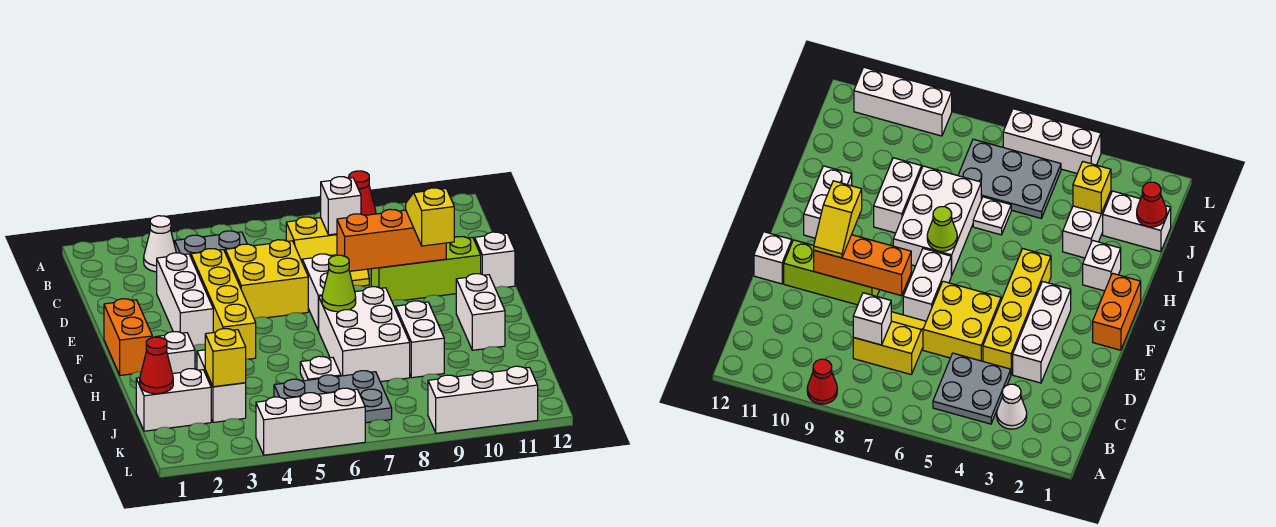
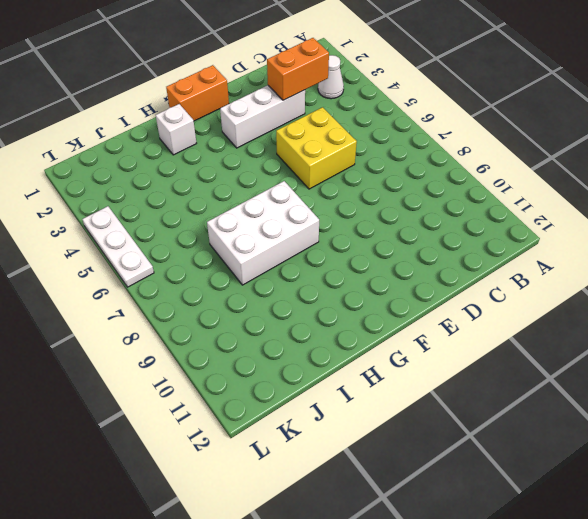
orange 1x2 brick [267,38,329,100] -> none
white 1x3 plate [82,206,154,287] -> white 1x3 brick [256,388,365,455]
none -> red 1x1 cone [349,171,376,215]
none -> grey 2x2 plate [175,231,247,257]
none -> yellow 2x2 slope [286,217,369,286]

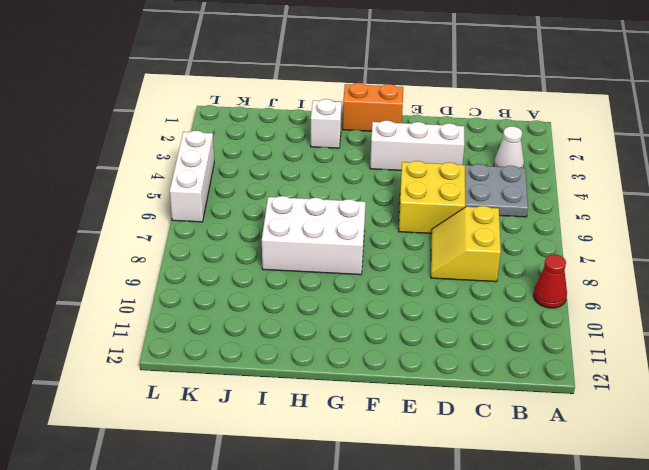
none -> yellow 1x4 brick [191,249,256,359]
none -> white 1x2 brick [302,254,335,330]
none -> lime 1x3 brick [371,237,481,301]

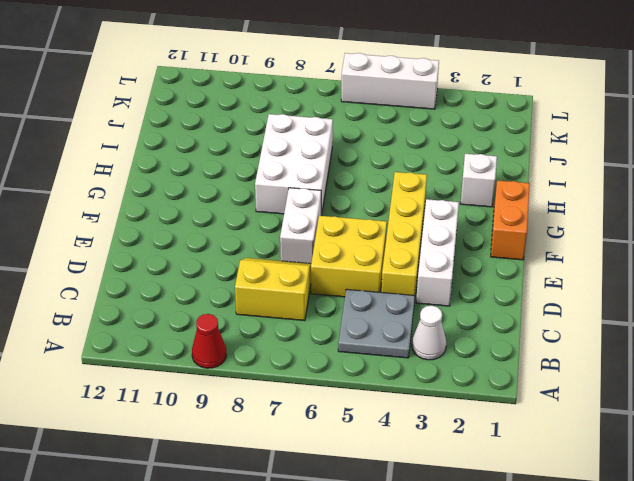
none -> lime 1x3 brick [371,237,481,301]
none -> white 1x1 brick [475,232,515,288]
none -> white 1x2 brick [456,274,505,350]

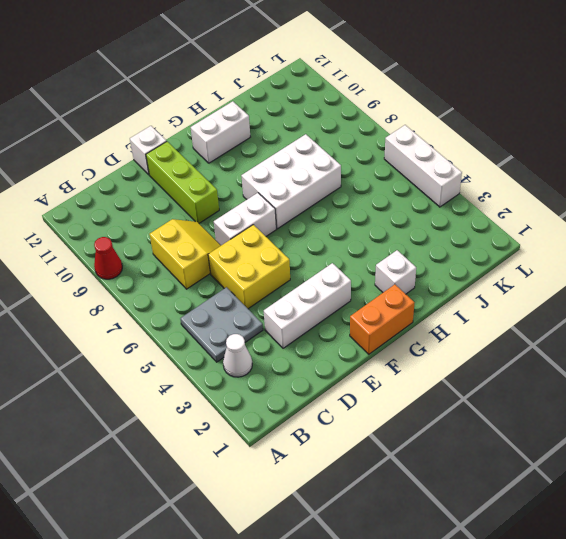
none -> yellow 1x4 brick [191,249,256,359]
none -> white 1x2 brick [396,301,444,378]
none -> white 1x2 brick [197,350,246,422]

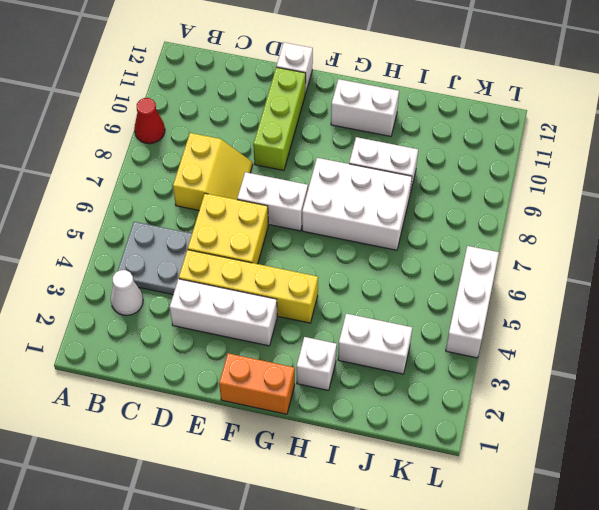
none -> white 1x1 plate [300,356,341,381]
none -> white 1x2 brick [136,369,211,431]
none -> grey 2x3 plate [274,371,392,423]

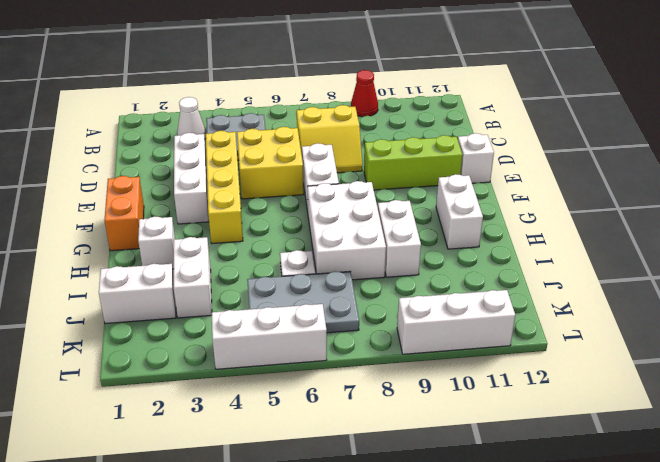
none -> white 1x1 brick [321,177,361,235]
none -> orange 1x3 brick [337,209,446,271]
none -> lime 1x1 cone [322,255,356,312]

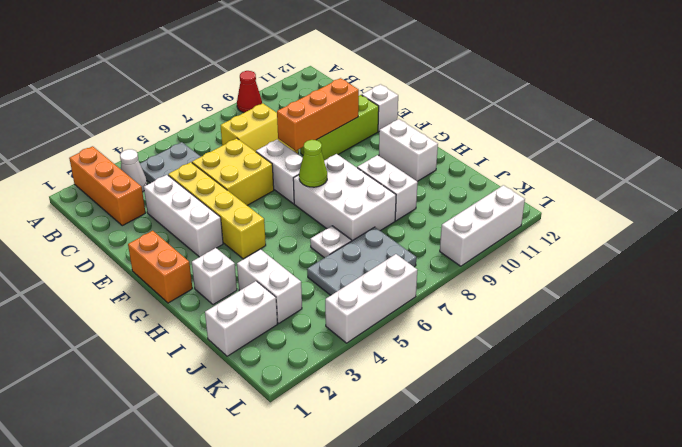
orange 1x3 brick [69,146,146,226] -> none
none -> white 1x1 brick [321,177,361,235]
none -> red 1x1 cone [140,337,173,394]
none -> yellow 1x1 brick [205,329,246,387]

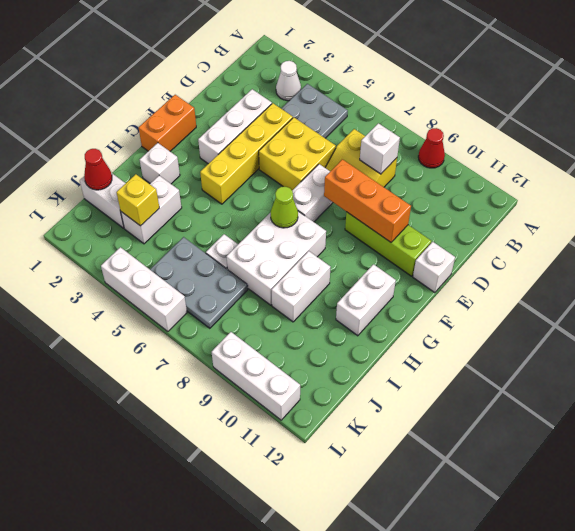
none -> yellow 1x2 slope [406,188,454,246]

